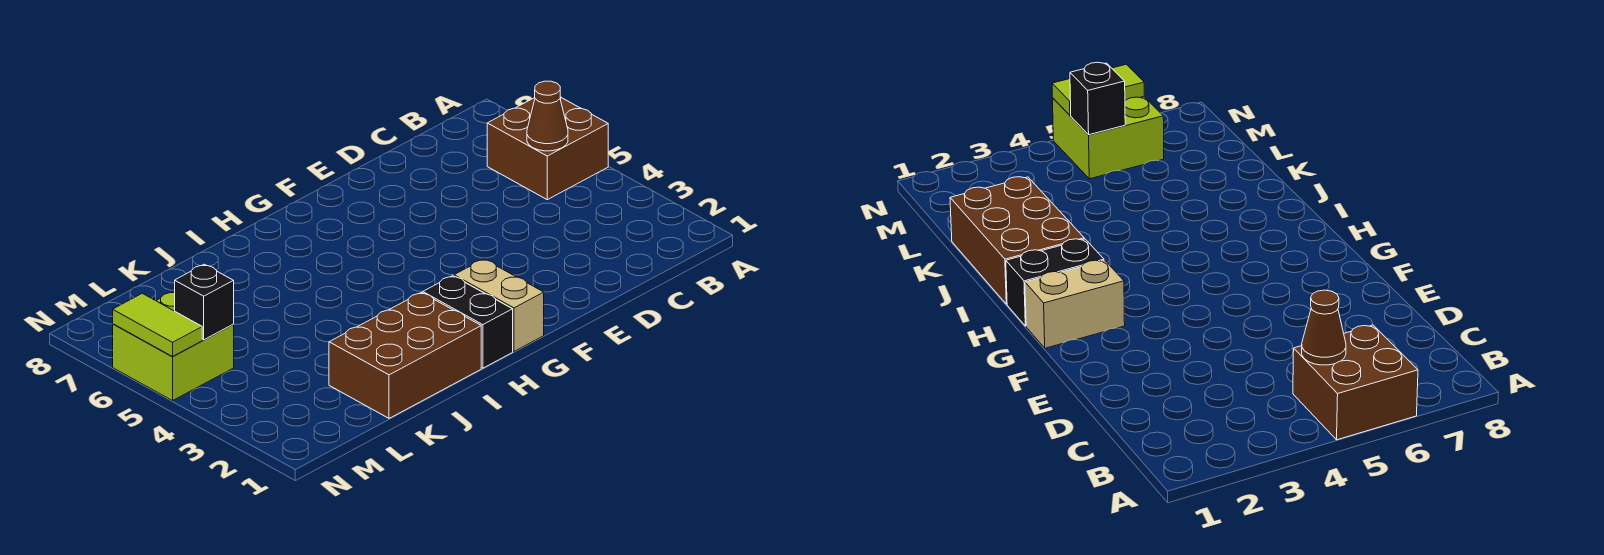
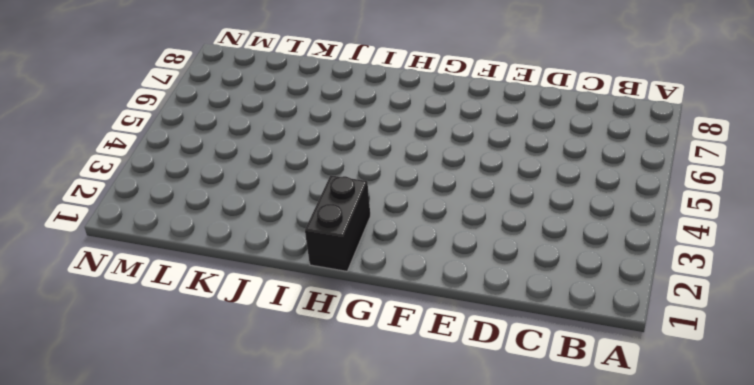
none -> brown 2x2 brick [487,97,608,200]
none -> tan 1x2 brick [454,259,544,351]

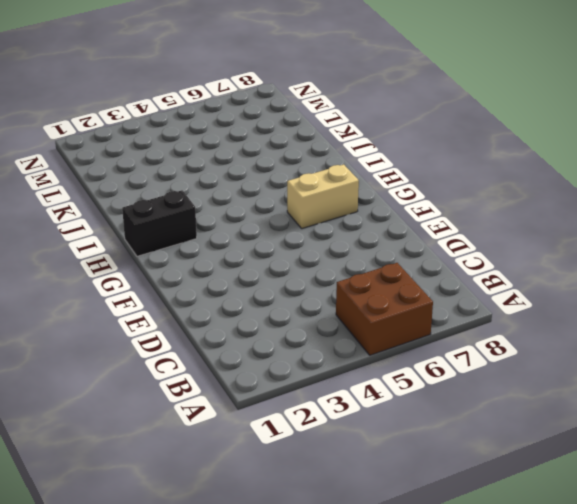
tan 1x2 brick [287,164,359,229] -> tan 1x2 brick moved to [454,259,544,351]
none -> brown 2x3 brick [329,292,481,418]
none -> lime 2x2 brick [113,291,234,401]

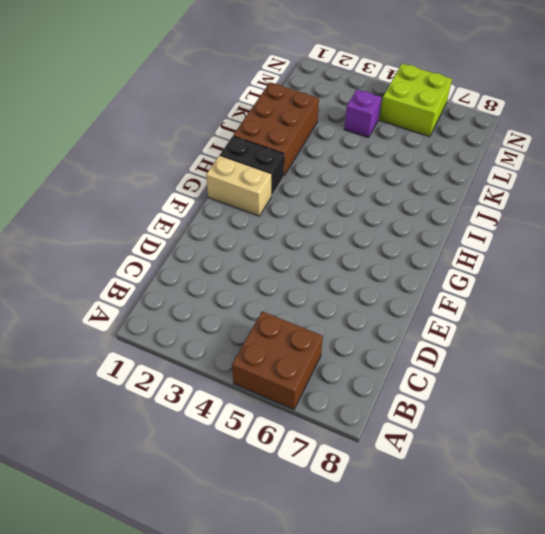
purple 1x1 brick [344,89,381,138] -> none
none -> brown 1x1 cone [527,81,568,151]
none -> black 1x1 brick [175,264,234,340]

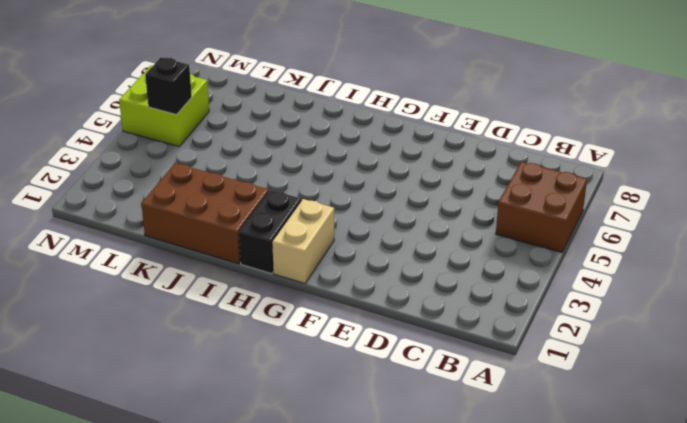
none -> brown 1x1 cone [527,81,568,151]
none -> lime 1x2 tile [113,293,202,357]

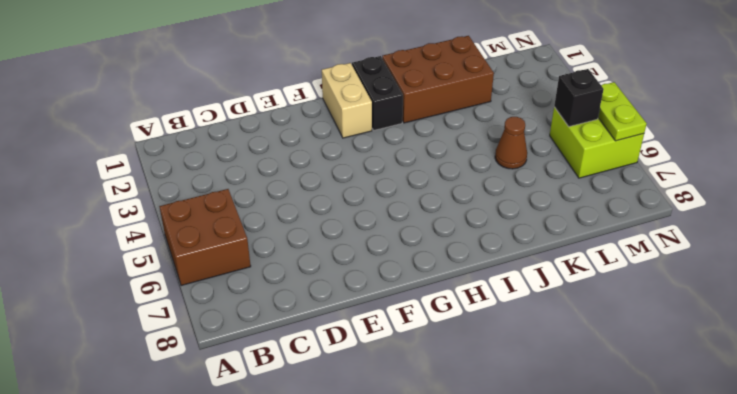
brown 1x1 cone [495,117,527,169] -> brown 1x1 cone moved to [527,81,568,151]
lime 1x2 plate [598,82,646,141] -> lime 1x2 tile [113,293,202,357]

